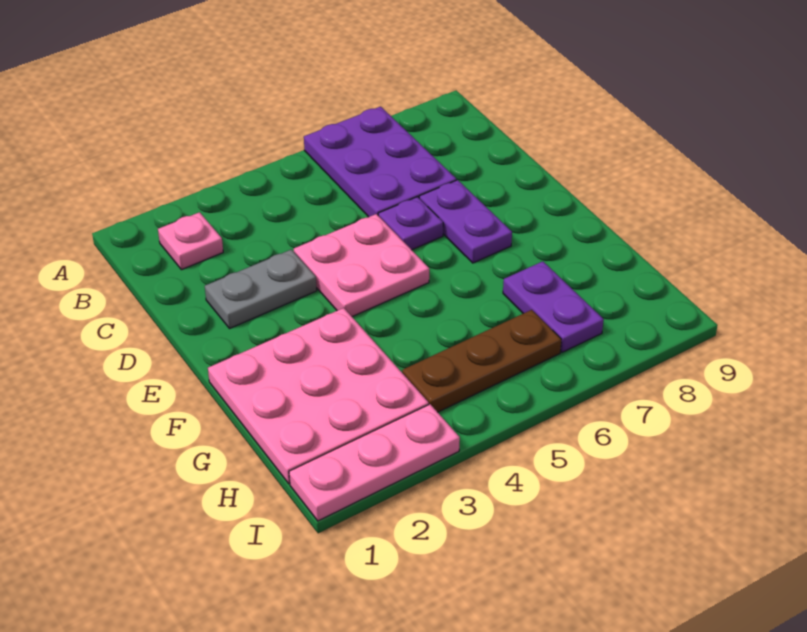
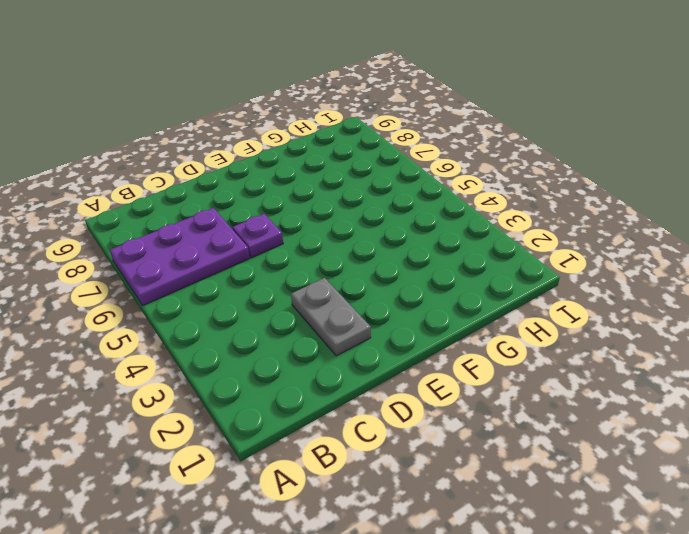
none -> pink 1x1 plate [158,212,223,270]
none -> pink 2x2 plate [294,214,429,317]

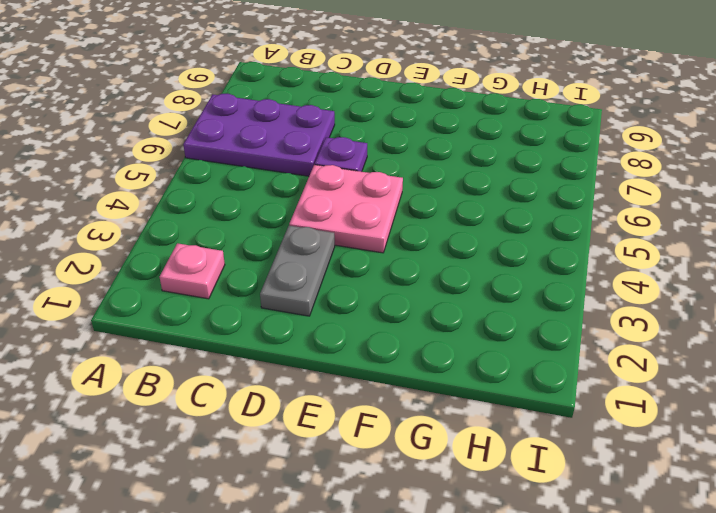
none -> purple 1x2 plate [419,180,512,263]
none -> pink 3x3 plate [208,308,429,484]

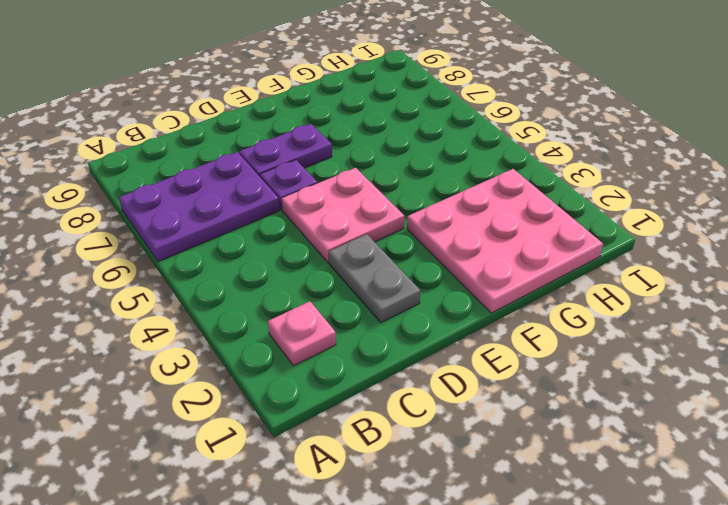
none -> purple 1x2 plate [503,261,604,352]
none -> brown 1x3 plate [402,310,561,412]

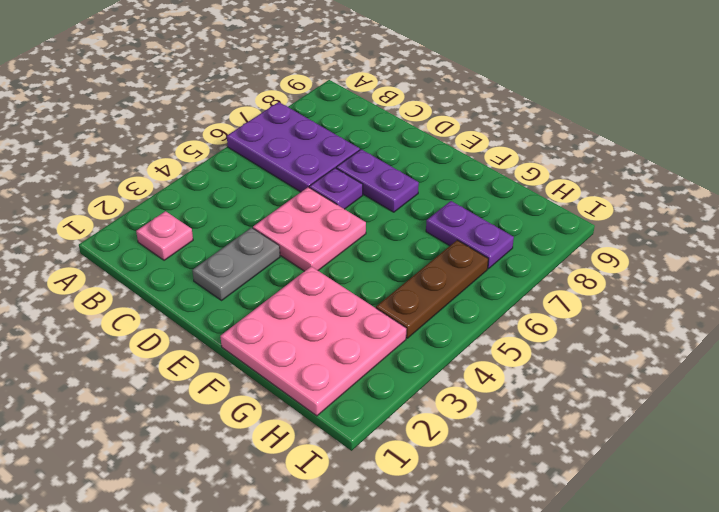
none -> pink 1x3 plate [289,404,460,521]

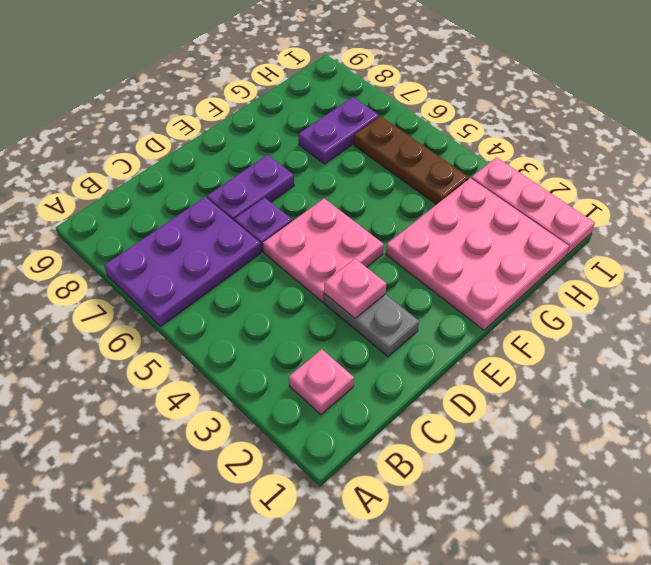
pink 1x1 plate [324,259,386,318] -> none

